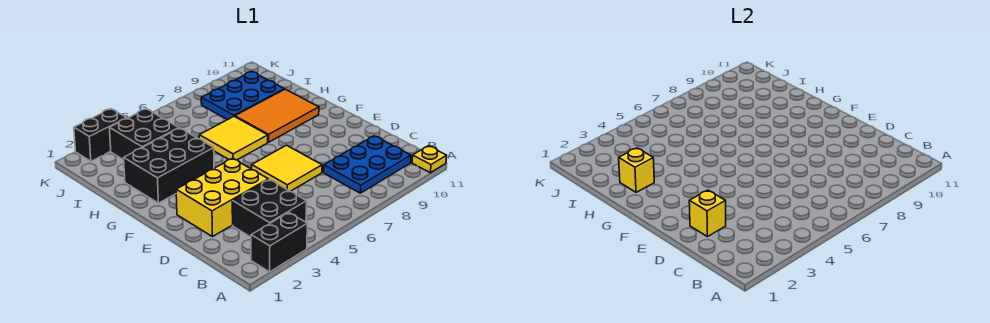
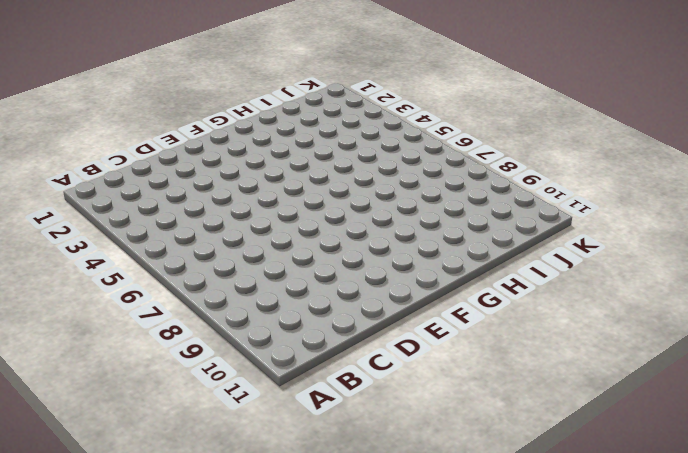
none -> black 1x2 brick [251,213,307,272]
none -> yellow 1x1 plate [412,146,447,173]
none -> black 2x2 brick [232,179,307,237]

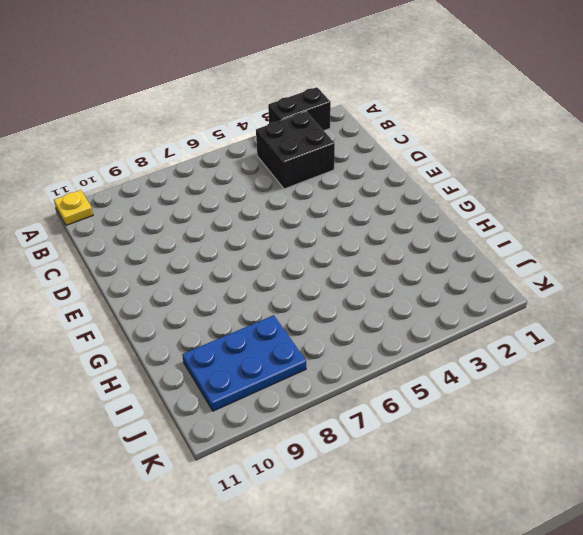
none -> blue 2x3 plate [324,136,411,193]
none -> yellow 2x3 brick [176,158,268,237]
none -> yellow 2x2 tile [252,145,322,191]

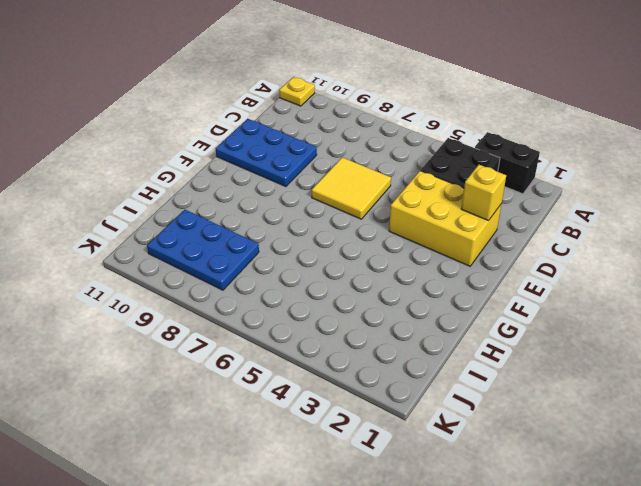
blue 2x3 plate [216,119,317,187] -> blue 2x3 plate moved to [324,136,411,193]
none -> black 2x3 brick [124,128,214,203]
none -> yellow 2x2 tile [199,117,268,160]
none -> orange 2x3 tile [235,89,319,142]

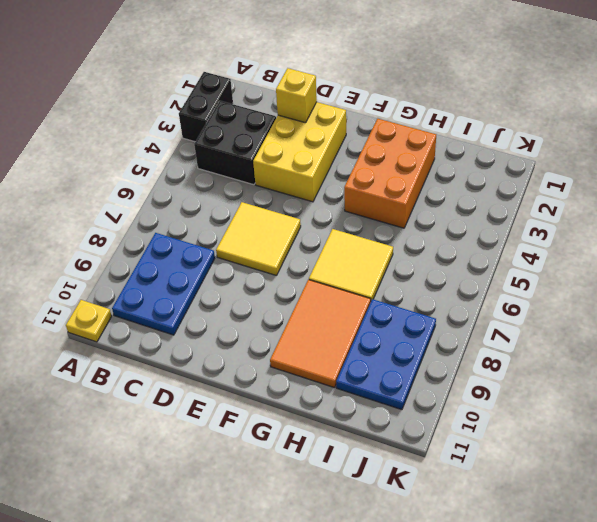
orange 2x3 brick [344,118,436,228] -> black 2x3 brick [124,128,214,203]
none -> black 2x2 brick [109,109,179,160]
none -> black 1x2 brick [74,109,127,161]
none -> yellow 1x1 brick [619,148,654,192]

